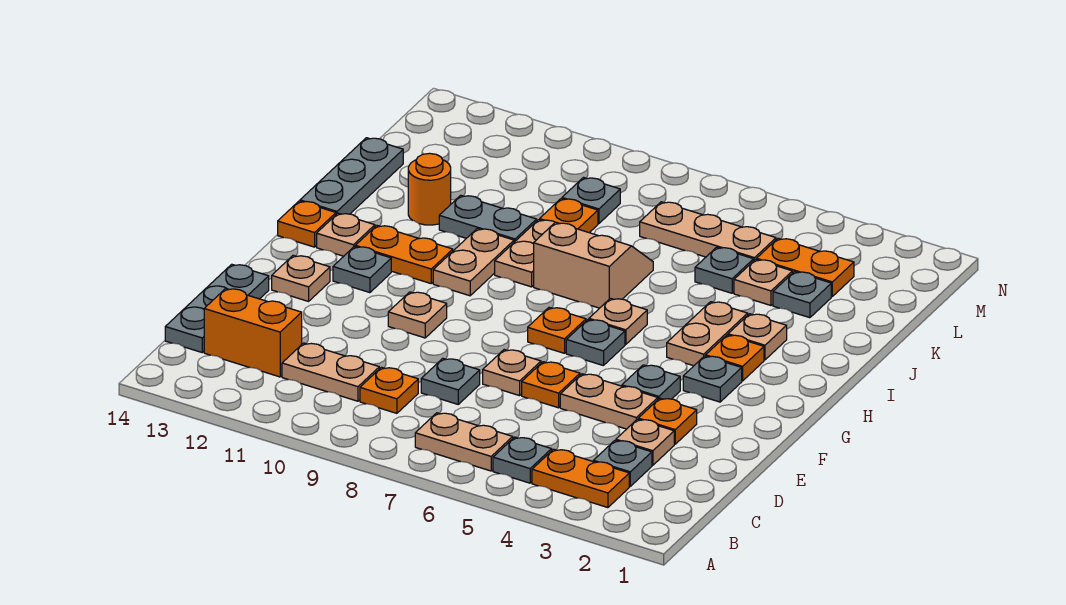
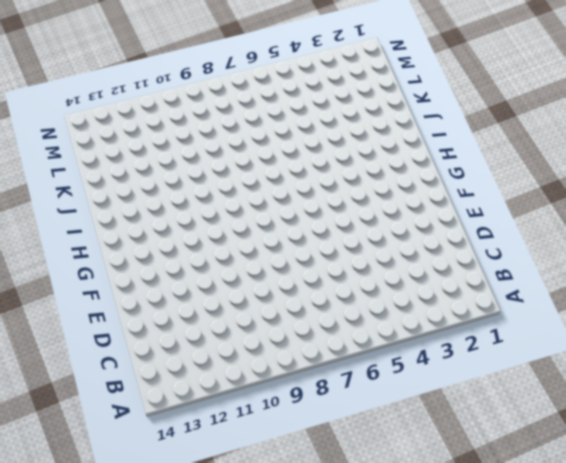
none -> orange 1x2 plate [532,449,629,508]
none -> grey 1x1 plate [493,437,552,483]
none -> tan 1x2 plate [415,413,513,471]
none -> grey 1x1 plate [593,440,652,486]

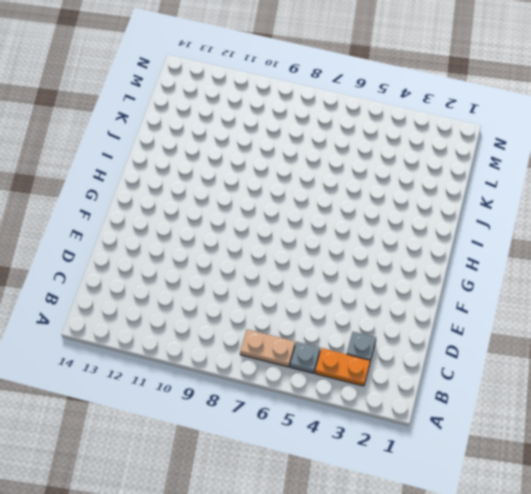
none -> orange 1x1 plate [360,367,418,413]
none -> tan 1x2 plate [282,343,379,401]
none -> orange 1x2 brick [204,289,302,377]
none -> grey 1x3 plate [165,264,269,352]

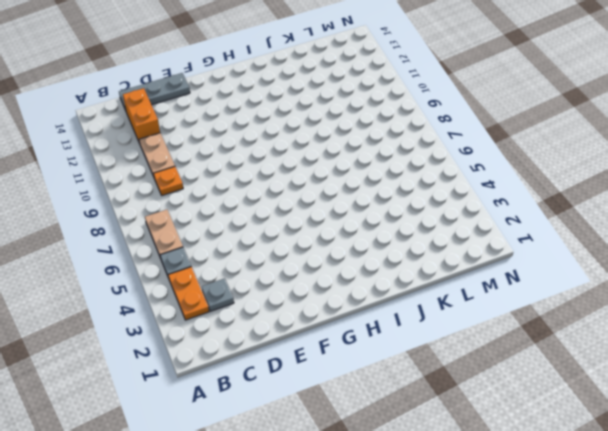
none -> tan 1x1 plate [616,419,674,465]
none -> grey 1x1 plate [421,358,480,404]
none -> orange 1x1 plate [638,398,697,444]
none -> tan 1x2 plate [560,374,658,429]

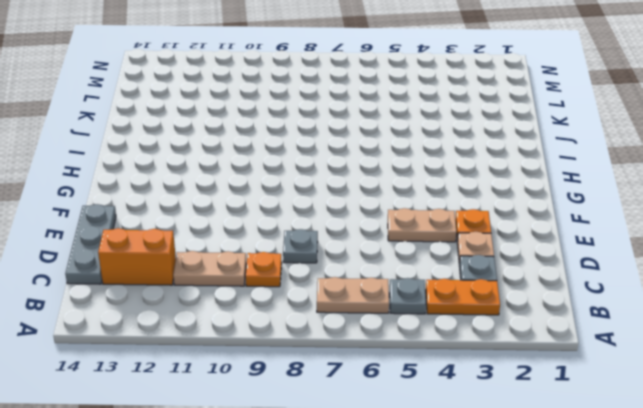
none -> orange 1x1 plate [522,362,580,408]
none -> tan 1x1 plate [483,350,541,396]
none -> grey 1x1 plate [622,365,680,399]
none -> tan 1x1 plate [388,292,447,338]

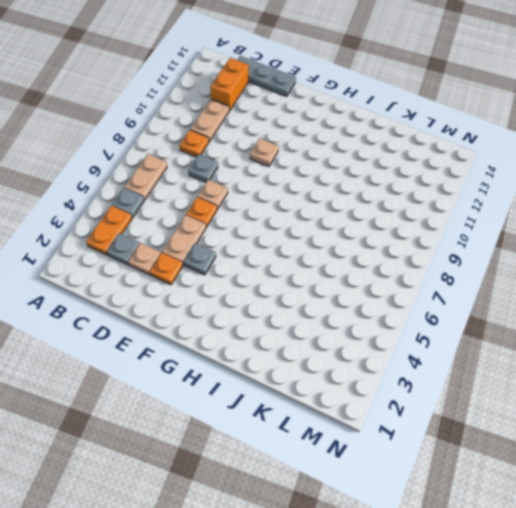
none -> tan 1x1 plate [272,255,330,301]
none -> grey 1x1 plate [683,356,742,402]
none -> grey 1x1 plate [566,320,625,366]
none -> orange 1x1 plate [528,307,586,353]

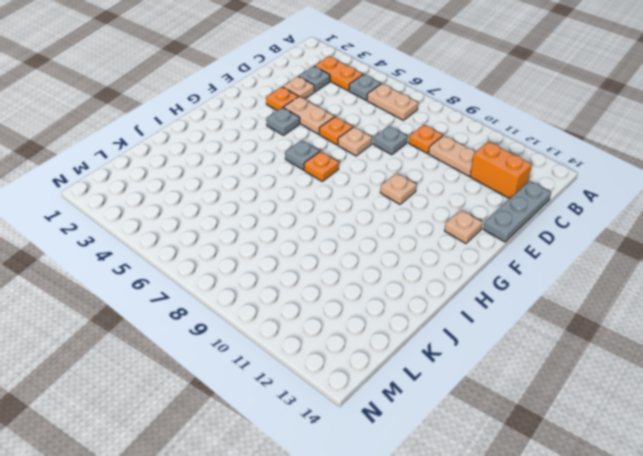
none -> grey 1x1 plate [683,356,742,402]
none -> grey 1x1 plate [333,247,391,293]
none -> orange 1x1 plate [706,335,764,381]
none -> tan 1x2 plate [667,302,748,366]

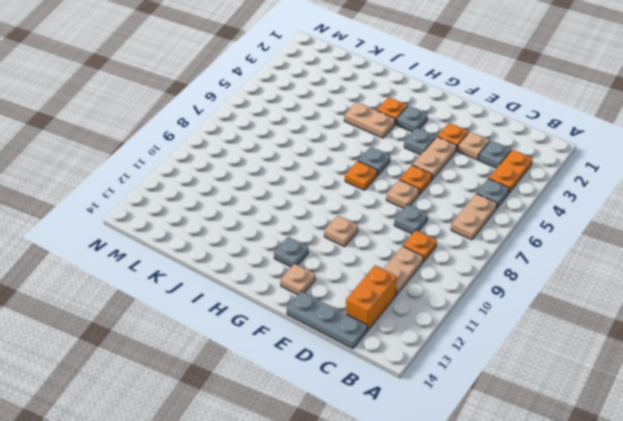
none -> tan 1x1 plate [589,298,647,344]
none -> tan 1x2 plate [433,229,514,296]
none -> orange 1x2 plate [355,226,453,283]
none -> tan 1x1 plate [317,213,375,256]

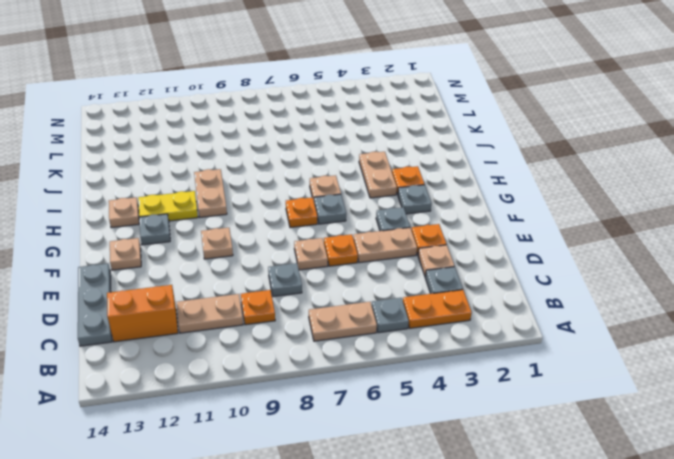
yellow 1x2 plate [138,191,198,221] -> orange 1x2 plate [355,226,453,283]
none -> orange 1x1 plate [278,201,336,247]
none -> tan 1x1 plate [728,314,787,360]
none -> tan 2x2 slope [534,222,653,308]
none -> tan 1x2 plate [495,220,555,287]

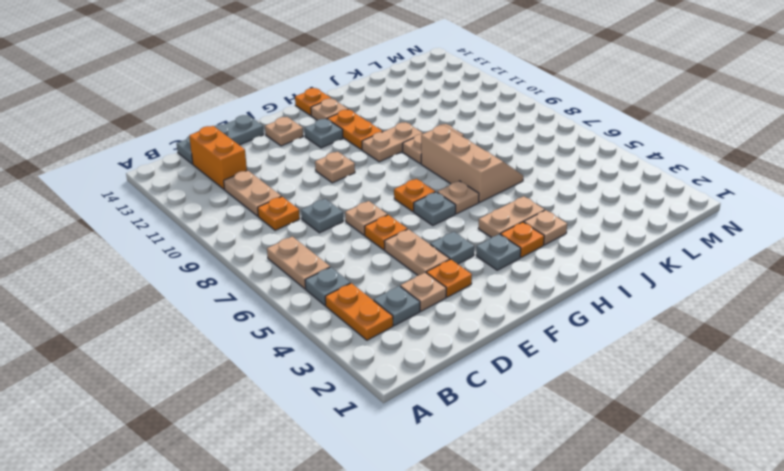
tan 2x3 slope [421,125,523,202] -> tan 2x2 slope [534,222,653,308]
none -> grey 1x3 plate [300,138,403,214]
none -> grey 1x2 plate [439,195,537,242]
none -> orange 1x1 round brick [408,153,451,225]
none -> grey 1x1 plate [773,272,831,318]

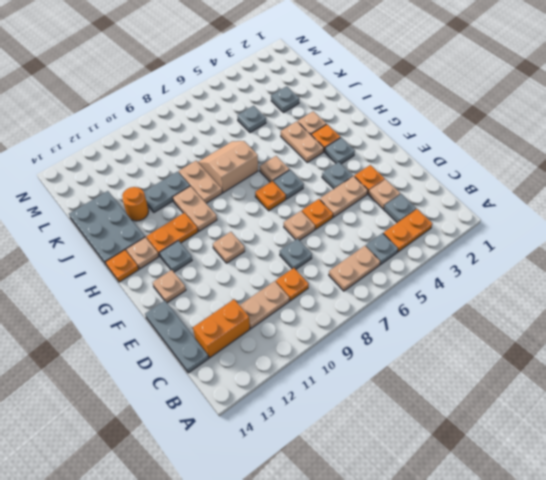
grey 2x3 plate [69,191,145,264] -> grey 1x3 plate [300,138,403,214]
none -> tan 1x1 plate [734,259,792,305]
none -> orange 1x1 plate [540,199,598,233]
none -> orange 1x2 plate [757,238,854,296]
none -> tan 1x3 plate [640,202,776,260]

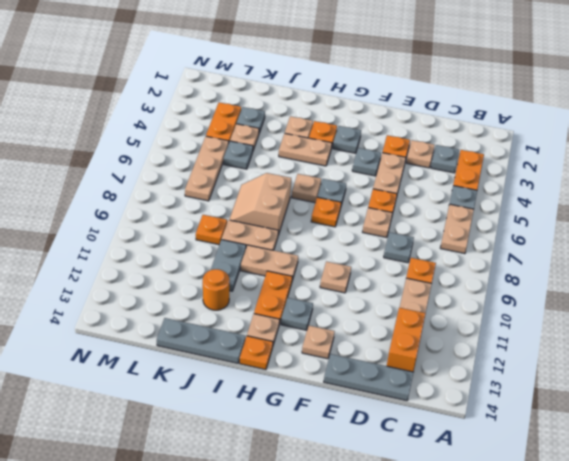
none -> grey 1x1 plate [562,178,620,224]

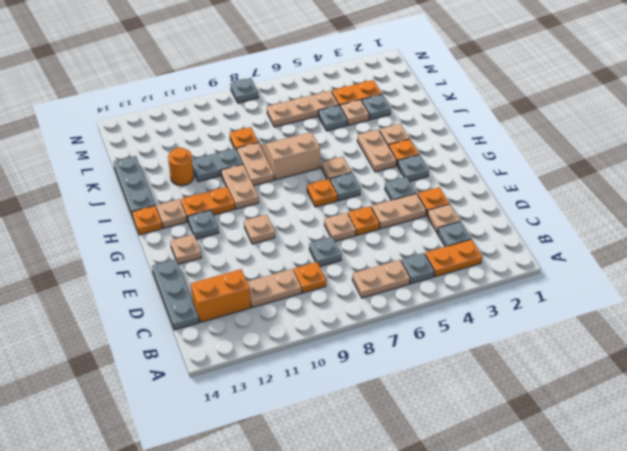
grey 1x1 plate [231,78,258,103] -> grey 1x1 plate moved to [562,178,620,224]

